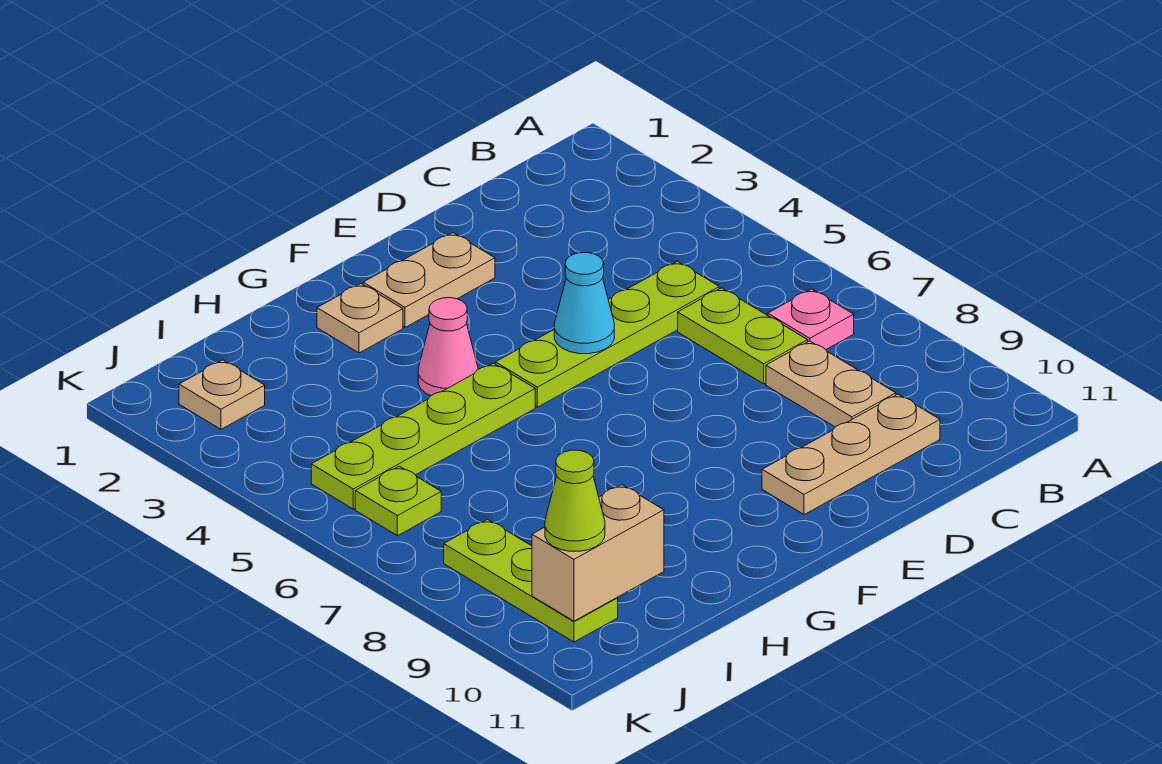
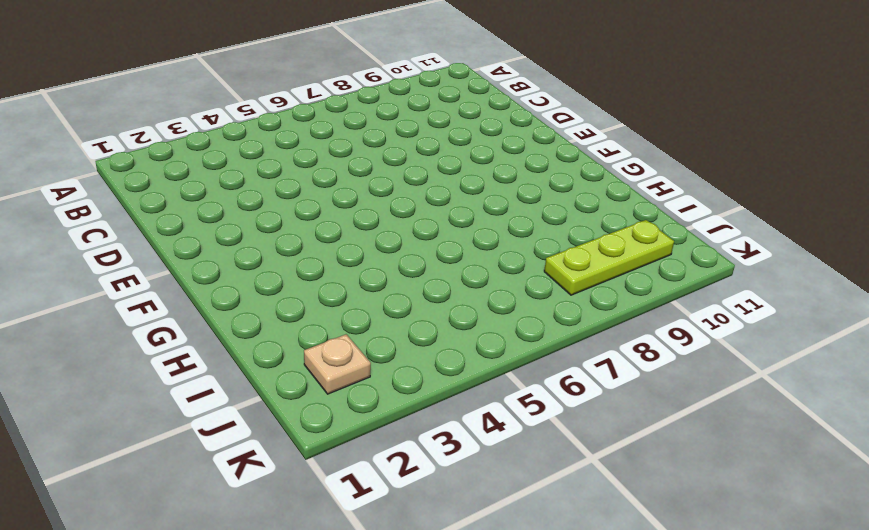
none -> pink 1x1 plate [768,289,854,349]
none -> lime 1x4 plate [495,261,719,407]
none -> lime 1x2 plate [678,288,808,384]

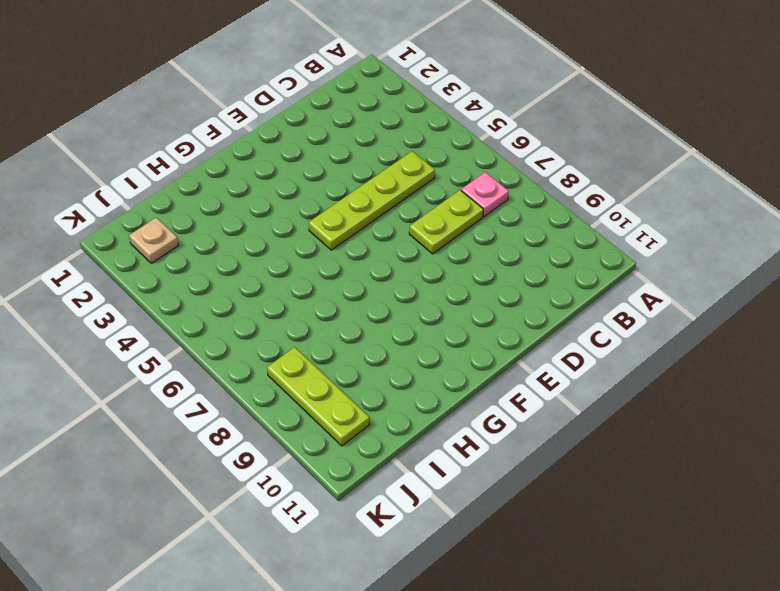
lime 1x2 plate [409,190,483,254] -> lime 1x2 plate turned to [678,288,808,384]
none -> tan 1x2 plate [766,341,896,427]
none -> tan 1x3 plate [762,394,940,515]
none -> tan 1x2 plate [363,233,495,327]

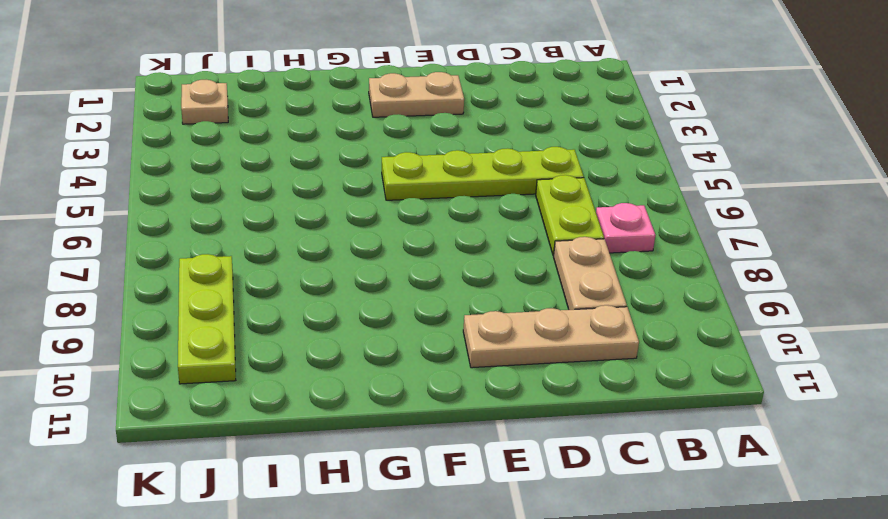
none -> tan 1x1 plate [317,284,403,353]
none -> pink 1x1 cone [418,298,478,395]
none -> lime 1x4 plate [311,363,535,509]

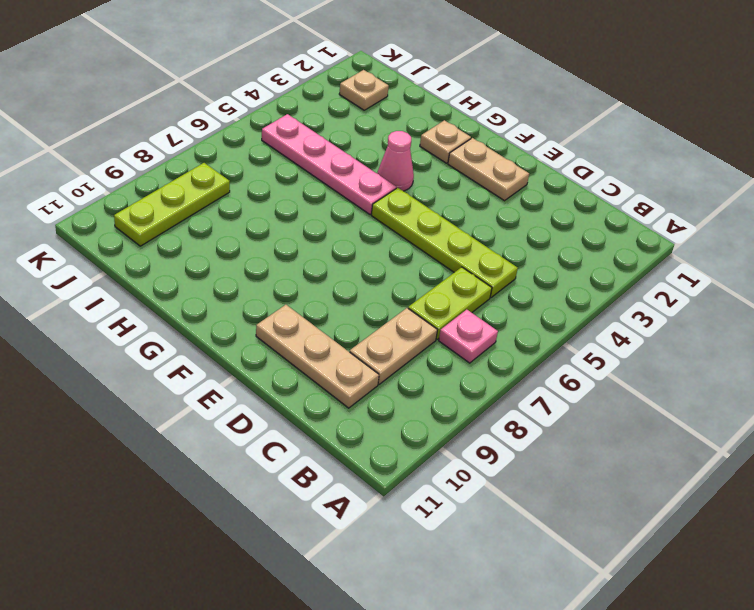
pink 1x4 plate [262,114,396,214] -> lime 1x4 plate [311,363,535,509]
none -> lime 1x1 plate [355,466,441,536]
none -> cyan 1x1 cone [554,252,614,354]
none -> tan 1x2 brick [532,485,664,621]

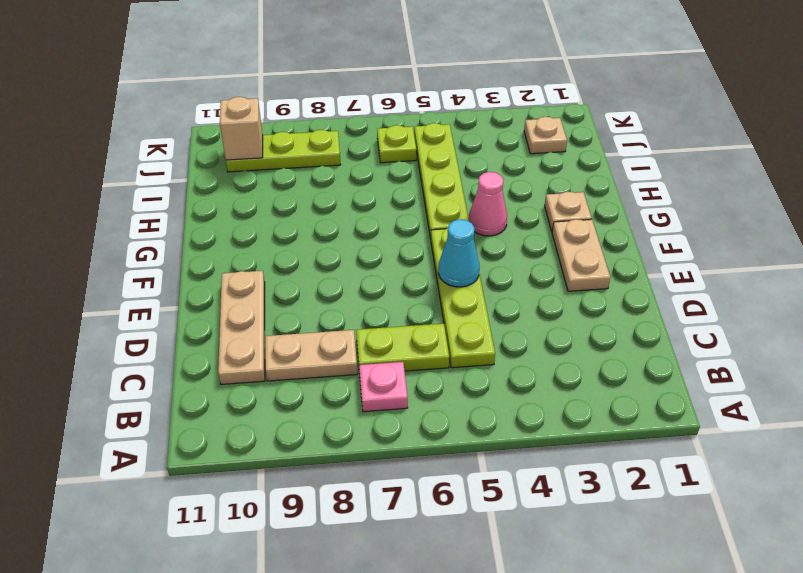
tan 1x1 brick [220,97,263,160] -> tan 1x2 brick [532,485,664,621]
none -> lime 1x1 cone [545,450,605,551]

